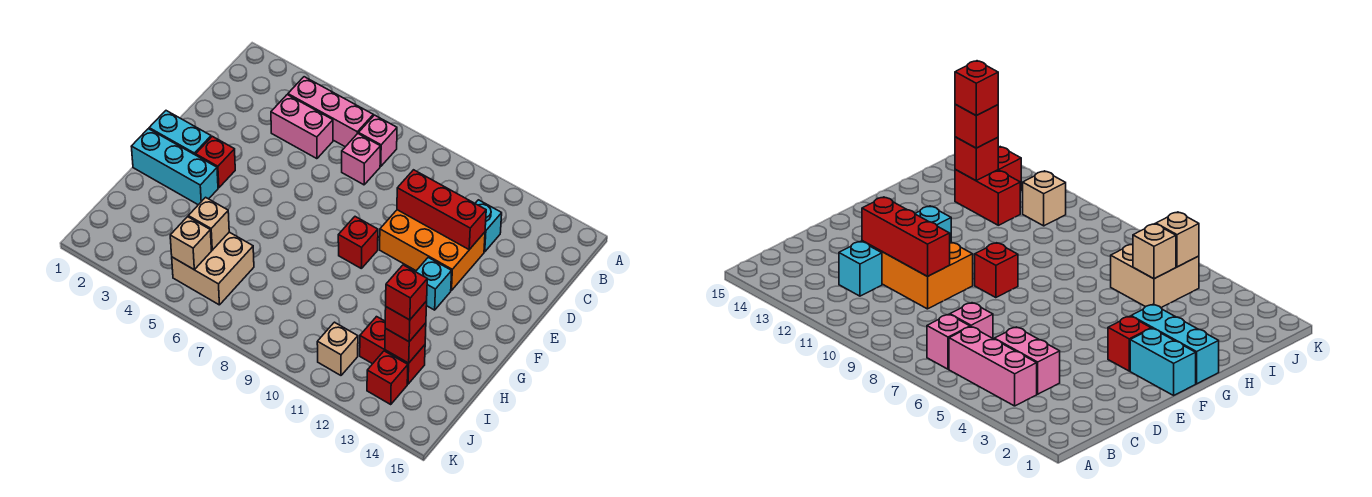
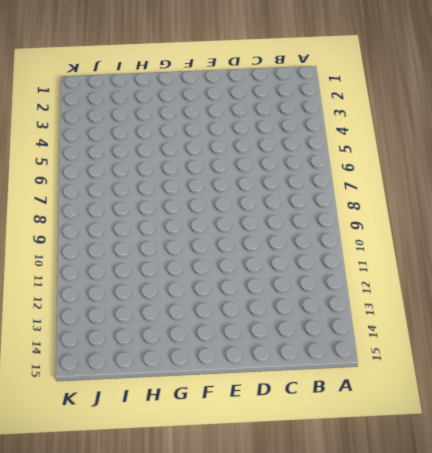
none -> pink 1x3 brick [288,77,373,147]
none -> pink 1x1 brick [359,115,397,166]
none -> pink 1x2 brick [271,95,333,159]

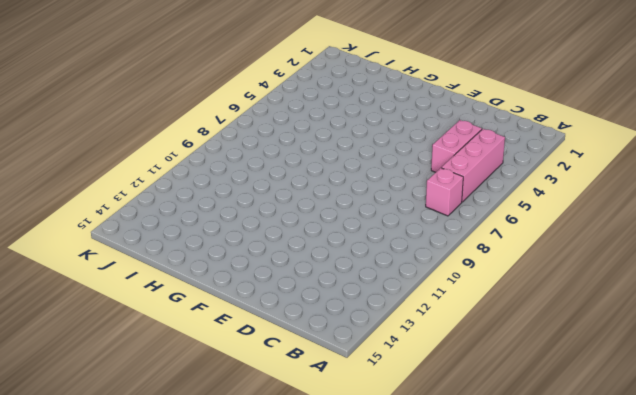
none -> pink 1x1 brick [342,134,380,185]
none -> cyan 1x1 brick [475,200,502,252]
none -> orange 2x3 brick [380,210,485,291]

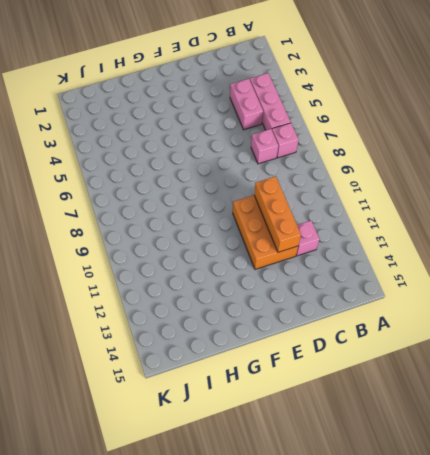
pink 1x1 brick [296,221,320,256] -> cyan 1x1 brick [475,200,502,252]
orange 1x3 brick [254,176,301,252] -> red 1x3 brick [397,170,486,250]
none -> cyan 1x2 brick [149,111,211,155]
none -> red 1x1 brick [196,136,235,188]
none -> red 1x1 brick [338,217,378,268]

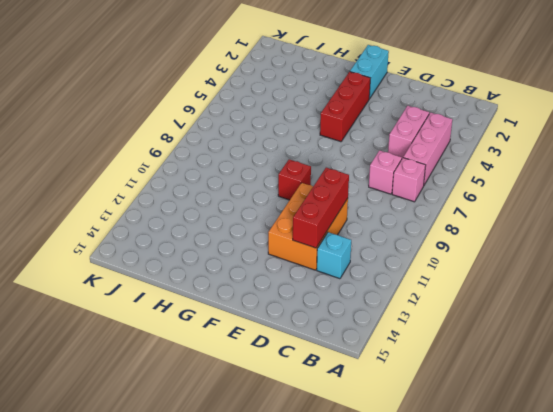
red 1x3 brick [320,72,370,142] -> red 1x1 brick [196,136,235,188]
none -> cyan 1x1 brick [416,258,452,310]
none -> cyan 1x3 brick [131,129,218,205]
none -> tan 2x2 brick [172,232,254,305]

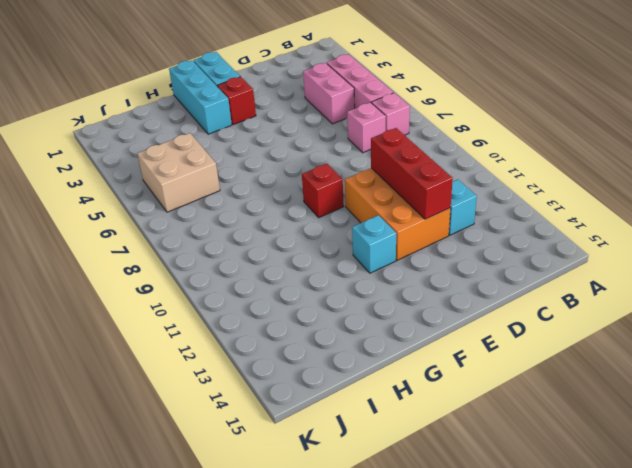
none -> red 1x2 brick [360,317,425,384]
none -> tan 1x1 brick [317,322,358,375]
none -> red 1x1 brick [367,351,408,404]

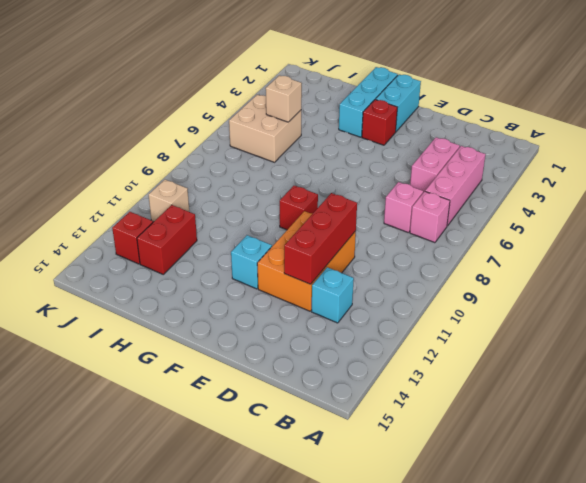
none -> red 1x1 brick [385,323,426,363]
none -> tan 1x1 brick [170,217,211,269]
none -> red 1x1 brick [385,301,427,342]

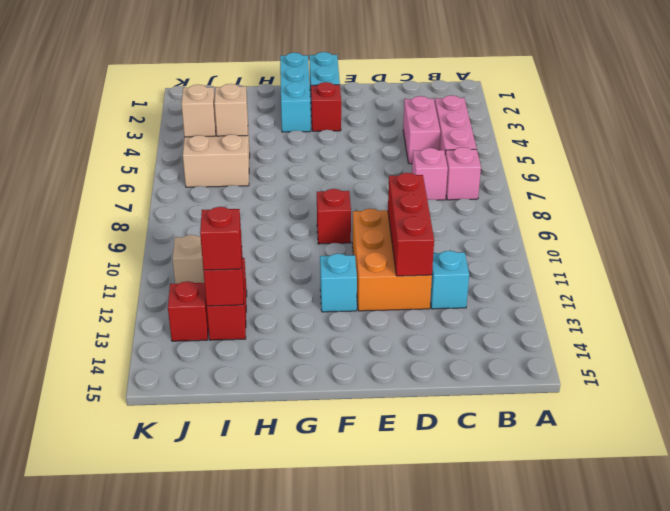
none -> red 1x1 brick [386,265,427,320]

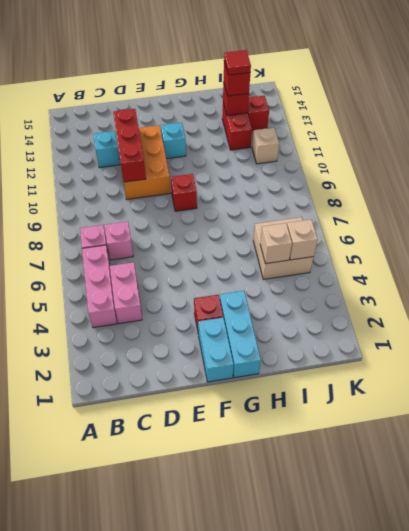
red 1x1 tile [224,50,251,75] -> red 1x1 brick [386,265,427,320]

